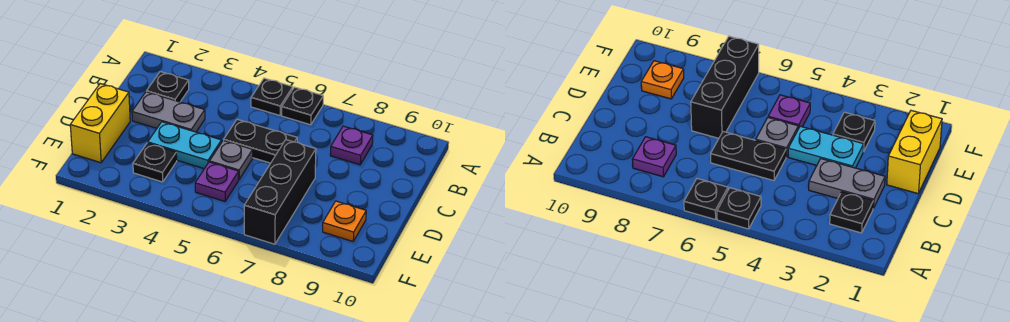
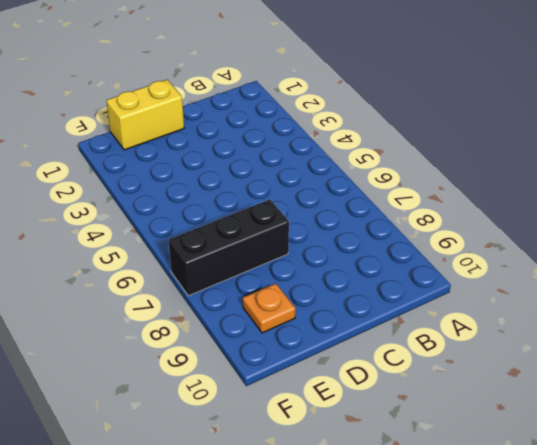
none -> black 1x1 plate [251,78,293,115]
none -> black 1x1 plate [282,87,323,125]
none -> black 1x1 plate [147,72,189,102]

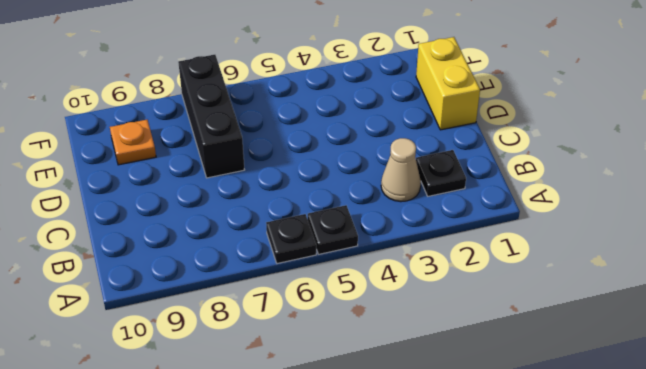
tan 1x1 cone [381,138,421,202] -> none
none -> purple 1x1 plate [330,126,373,165]
none -> grey 1x2 plate [132,92,205,132]
none -> black 1x2 plate [224,119,297,163]

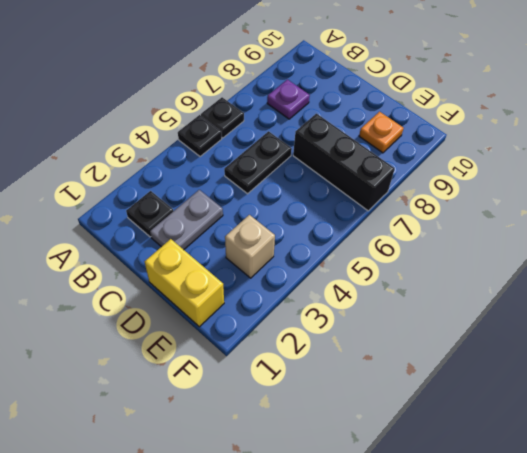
tan 1x1 brick [225,215,275,278] -> black 1x1 plate [133,143,177,182]
none -> cyan 1x2 plate [148,122,222,169]
none -> grey 1x1 plate [210,140,253,179]
none -> purple 1x1 plate [195,162,239,201]

